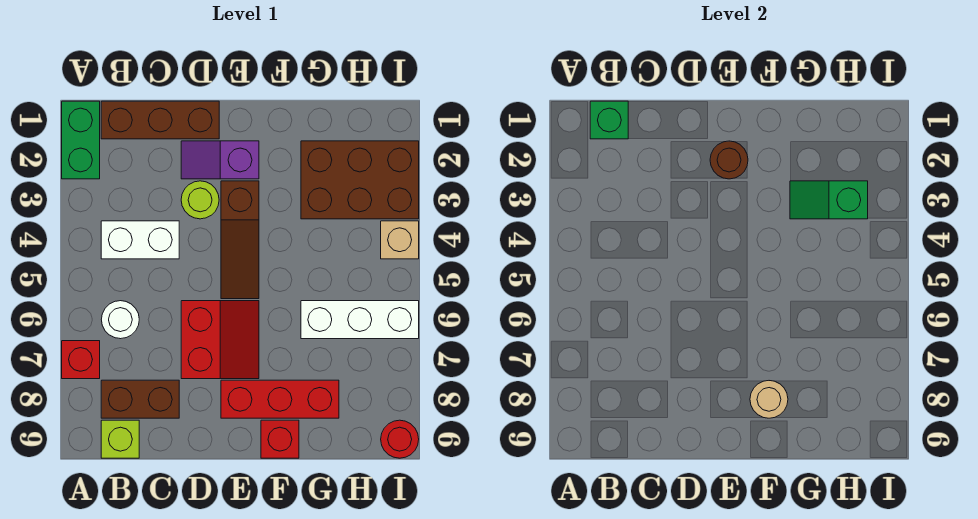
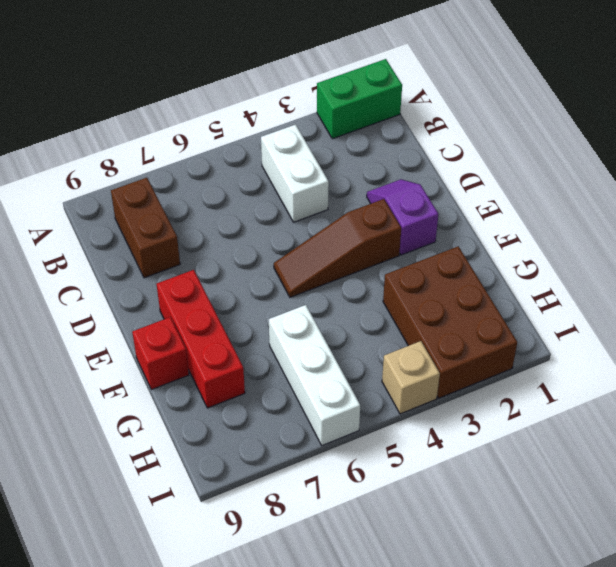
none -> red 1x1 brick [62,341,100,379]
none -> brown 1x3 brick [101,101,219,139]
none -> white 1x1 round brick [101,301,139,339]

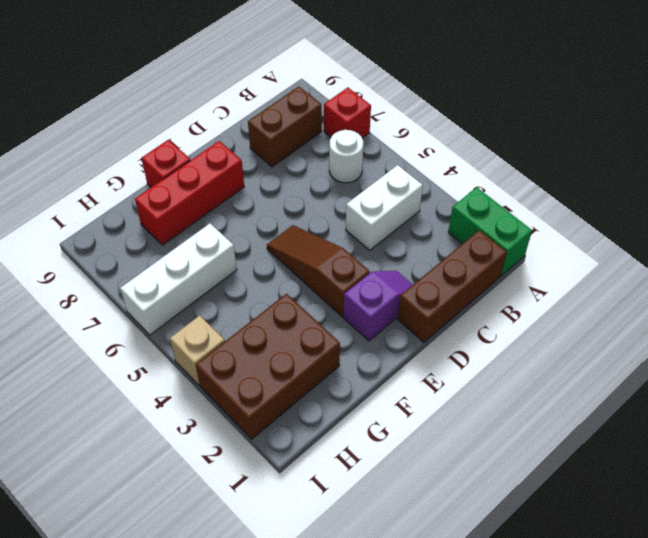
none -> lime 1x1 brick [101,420,139,458]
none -> lime 1x1 round brick [181,181,219,219]
none -> red 2x2 slope [181,301,259,379]

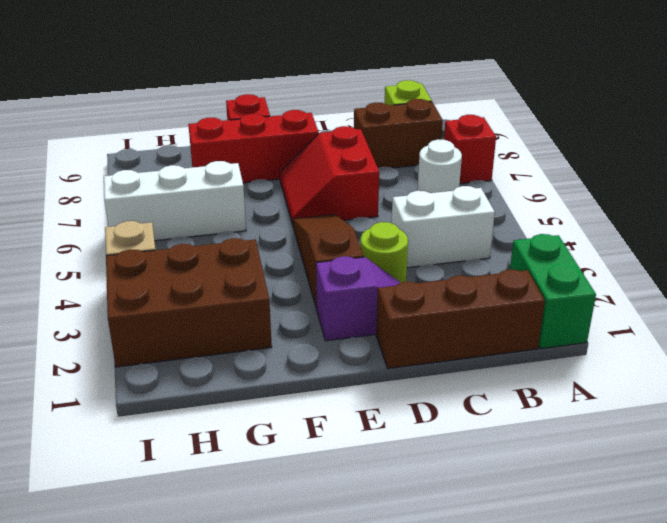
none -> red 1x1 round brick [381,420,419,458]
none -> green 1x1 brick [590,101,628,139]
none -> brown 1x1 round brick [710,141,748,179]

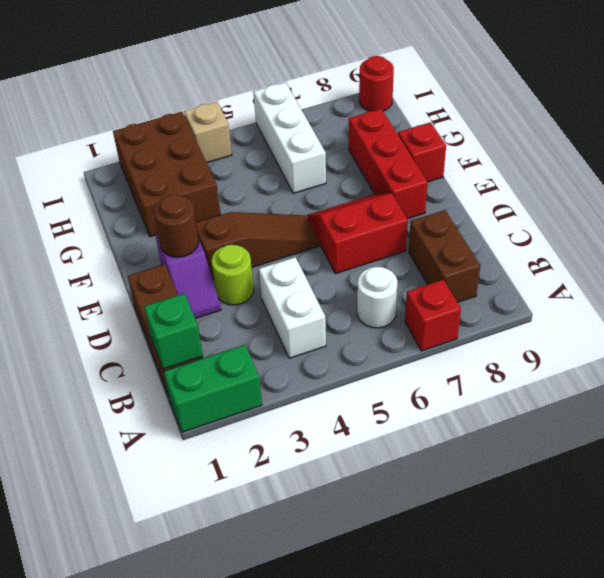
none -> lime 1x1 brick [101,420,139,458]
none -> tan 1x1 round brick [750,381,788,418]
none -> green 1x2 slope [790,181,868,219]

